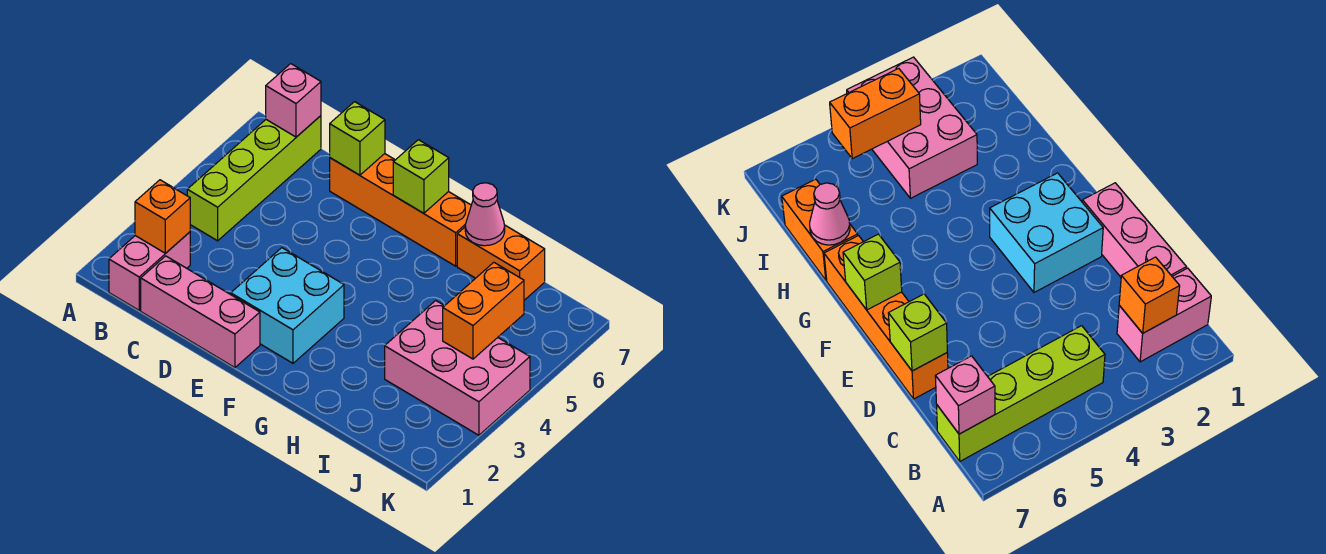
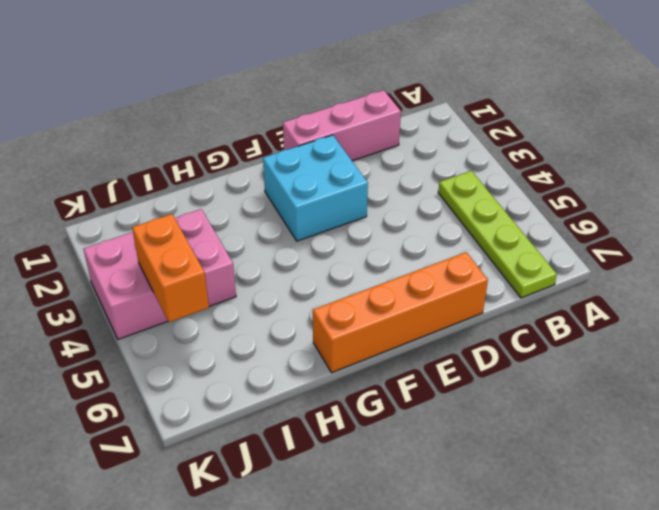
lime 1x4 plate [438,171,557,298] -> lime 1x4 brick [187,116,321,241]
none -> pink 1x2 brick [109,232,190,310]
none -> orange 1x2 brick [457,225,545,300]
none -> orange 1x1 brick [135,180,190,253]

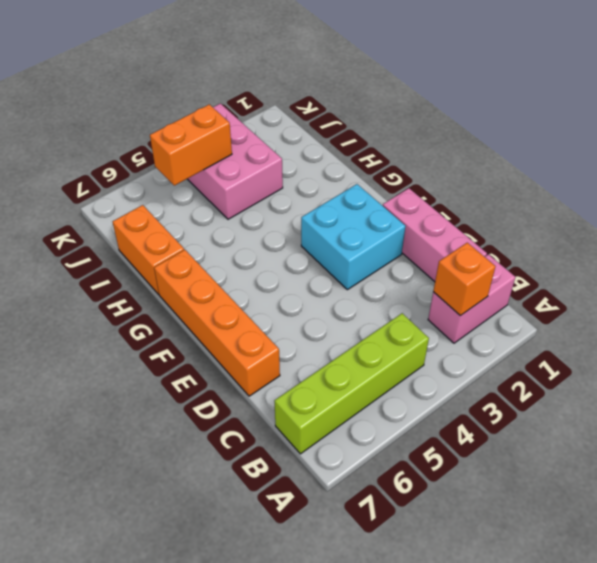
none -> pink 1x1 brick [266,64,321,137]
none -> lime 1x1 brick [330,102,385,175]
none -> lime 1x1 brick [393,140,449,213]

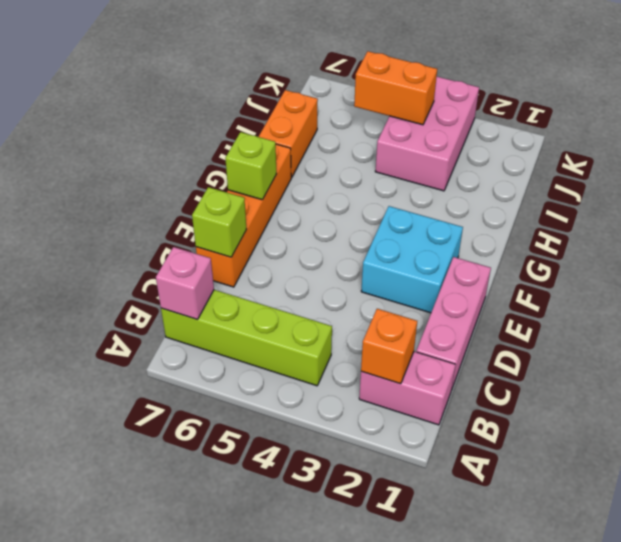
none -> pink 1x1 cone [465,183,505,246]

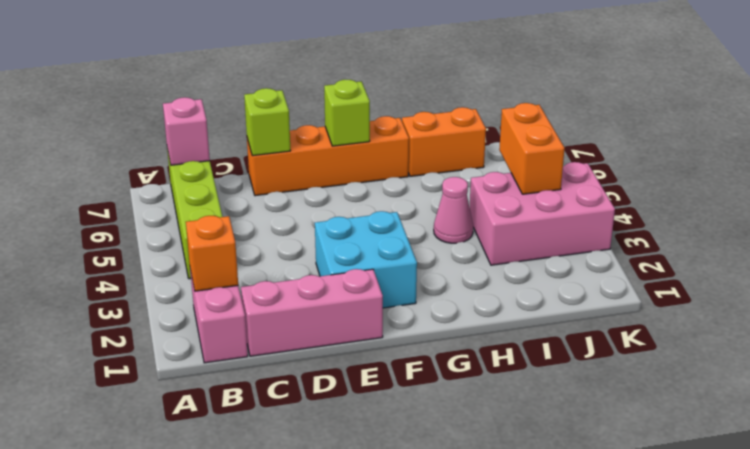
pink 1x1 cone [434,177,473,243] -> pink 1x1 cone moved to [465,183,505,246]

